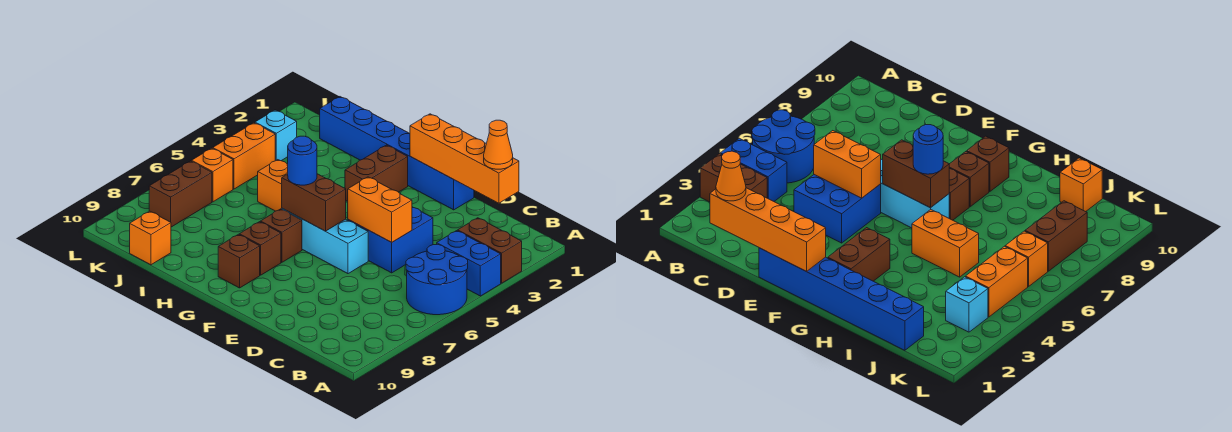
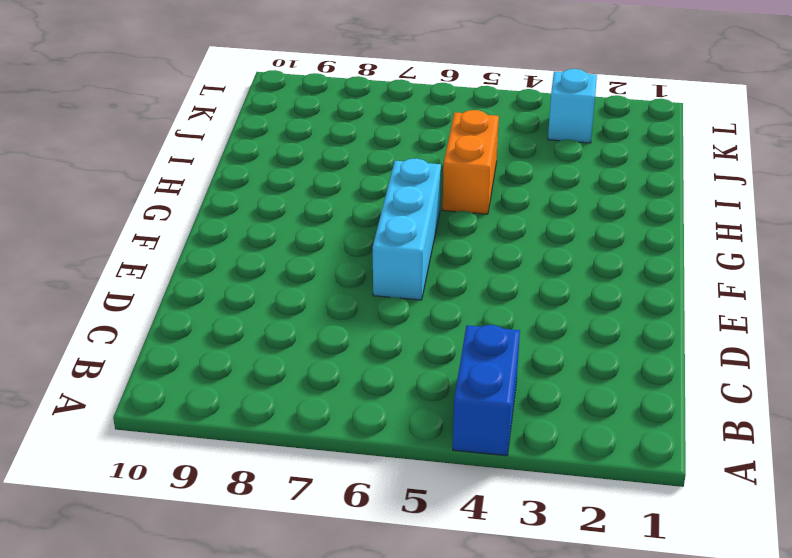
none -> brown 1x2 brick [458,218,522,283]
none -> blue 2x2 round brick [406,244,468,315]
none -> blue 2x2 brick [348,207,433,273]

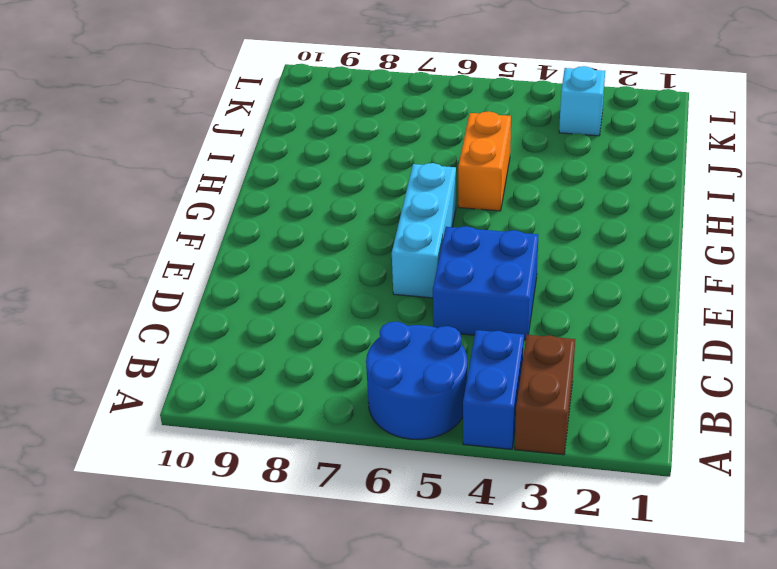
none -> blue 1x6 brick [320,97,474,210]
none -> brown 1x2 brick [345,145,408,201]
none -> brown 1x1 brick [260,209,302,262]

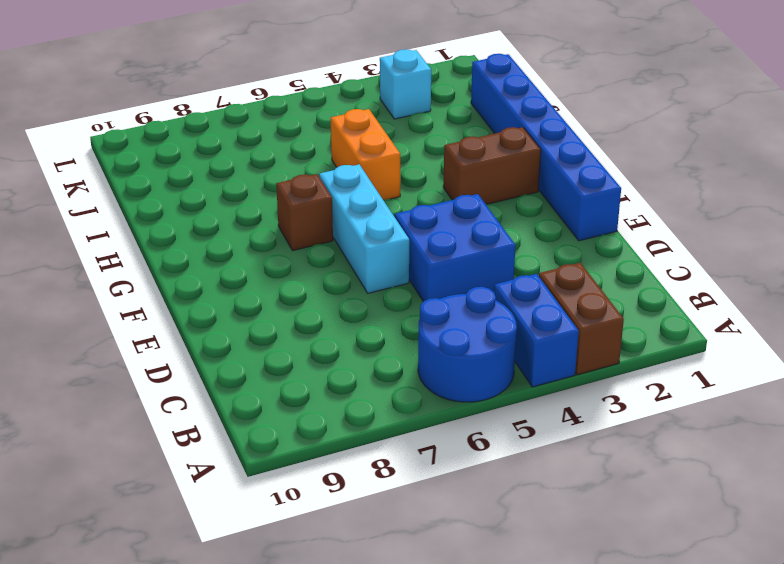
none -> brown 1x1 brick [239,222,281,275]
none -> brown 1x1 brick [218,234,260,288]
none -> orange 1x1 brick [130,211,171,265]

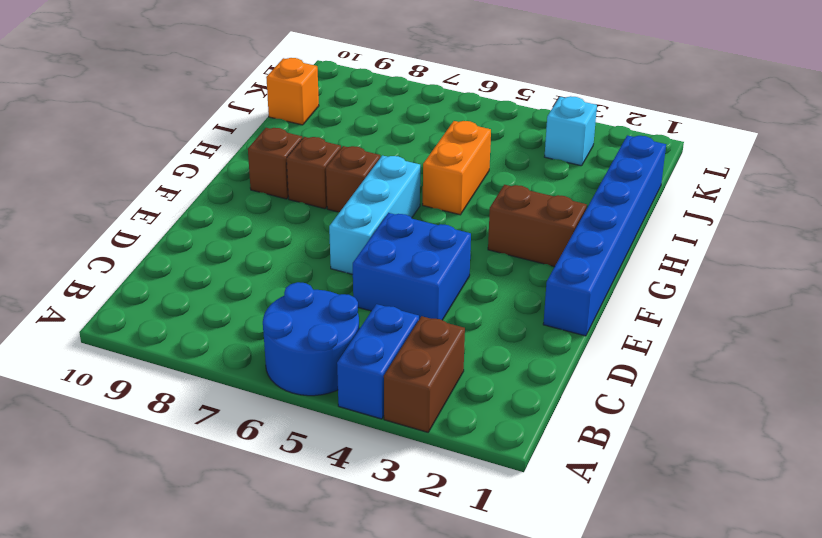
none -> orange 1x2 brick [213,123,275,189]
none -> orange 1x1 brick [192,148,233,202]
none -> brown 1x2 brick [149,161,212,227]

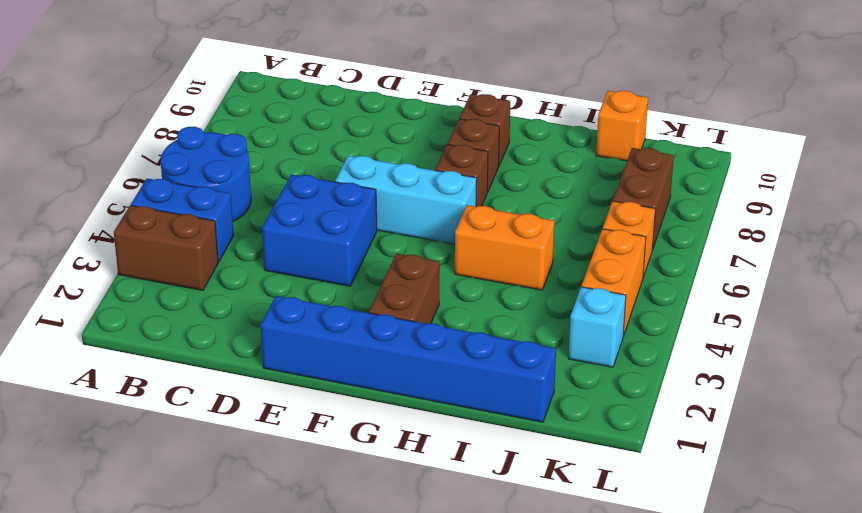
none -> orange 1x4 brick [410,114,519,203]
none -> orange 1x2 brick [348,177,412,242]
none -> brown 1x2 brick [282,174,346,231]

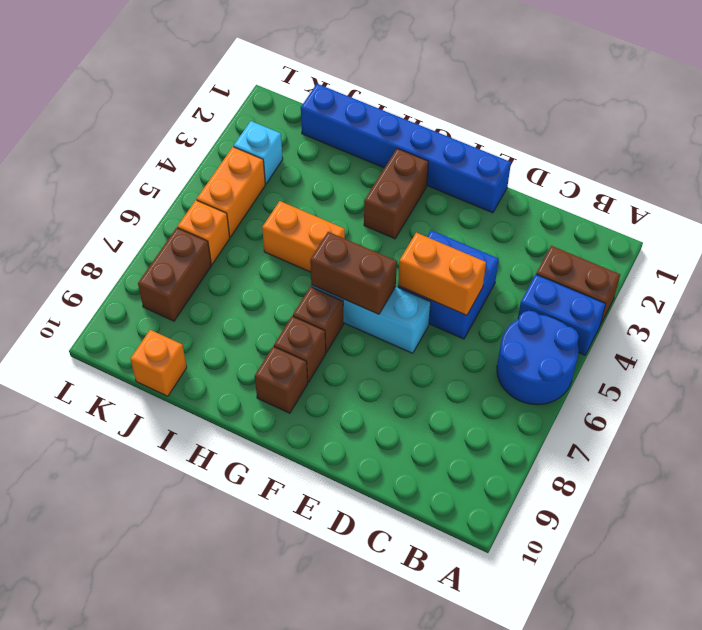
none -> orange 1x4 brick [410,114,519,203]
none -> orange 1x1 cone [484,120,513,169]
none -> blue 1x1 round brick [287,136,317,185]

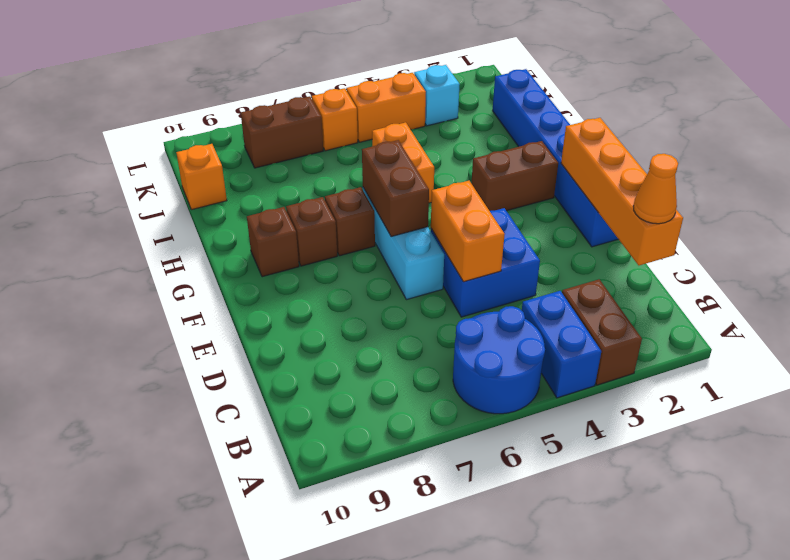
none -> blue 1x1 round brick [287,136,317,185]

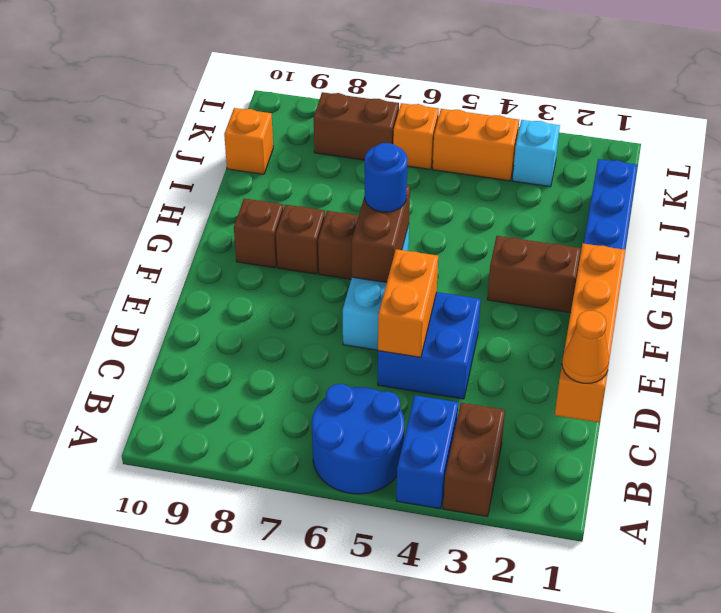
none -> orange 1x2 brick [258,160,288,211]

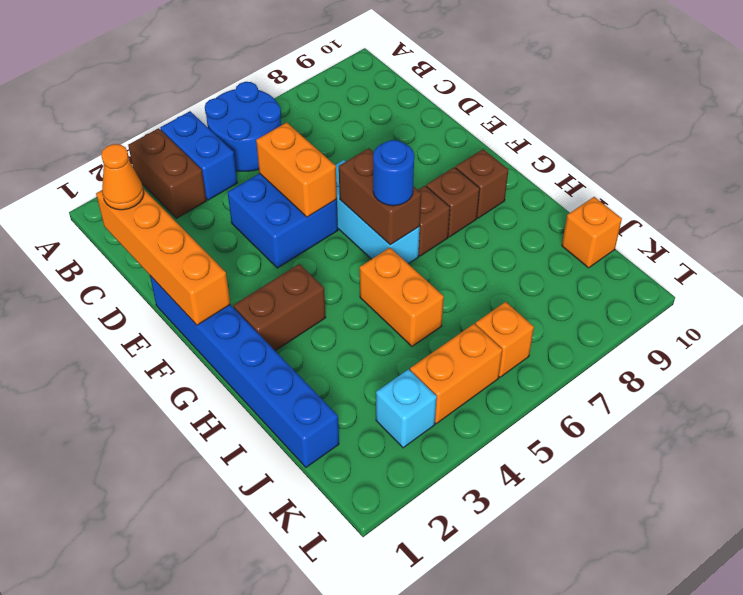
none -> brown 1x2 brick [149,161,212,227]

